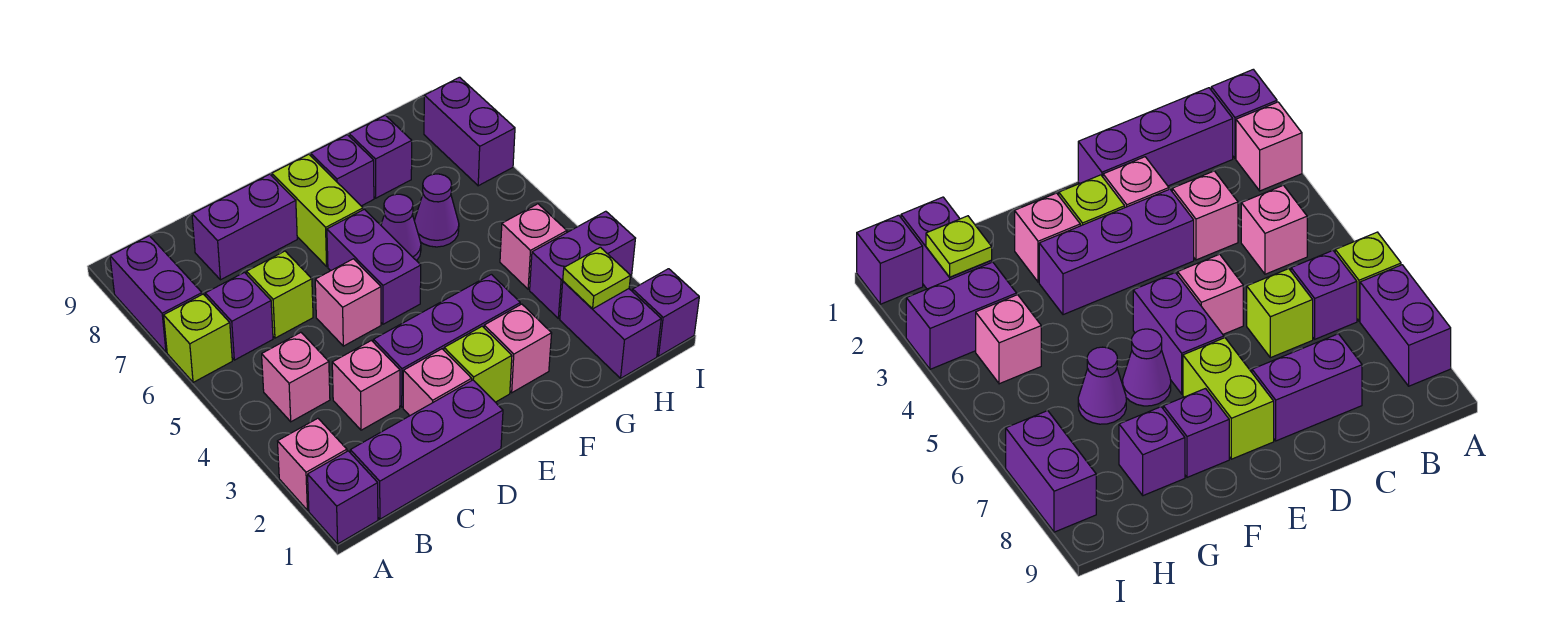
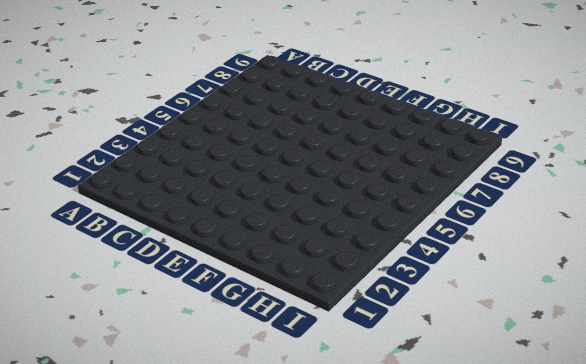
none -> purple 1x1 brick [308,451,378,544]
none -> pink 1x1 brick [278,418,347,510]
none -> lime 1x1 brick [164,294,232,382]

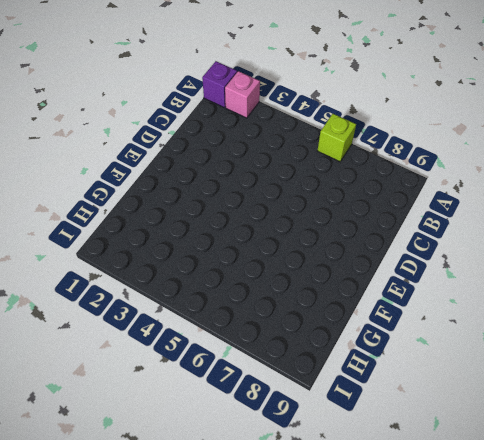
none -> purple 1x2 brick [110,236,202,352]
none -> purple 1x3 brick [350,380,503,519]
none -> pink 1x1 brick [262,332,330,422]

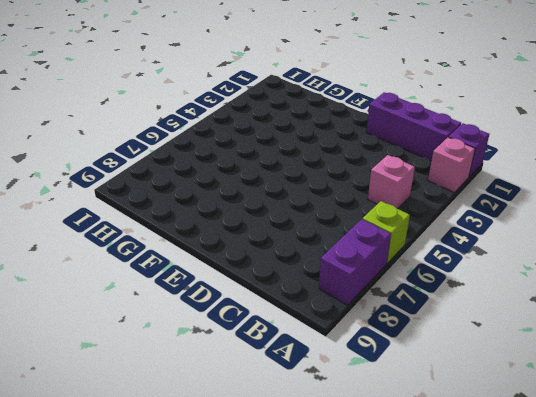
none -> purple 1x1 brick [205,272,273,360]
none -> pink 1x1 brick [332,341,400,430]
none -> lime 1x1 brick [247,251,313,338]

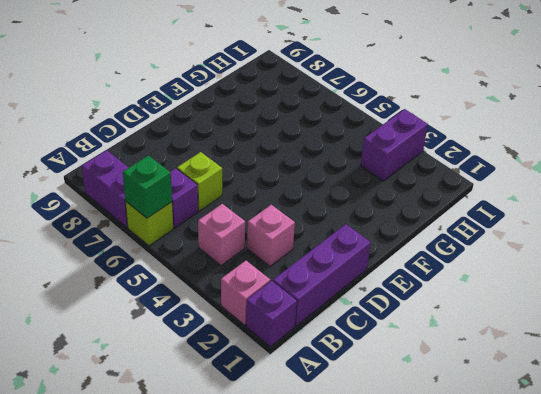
green 1x1 brick [123,155,172,218] -> none
none -> purple 1x2 brick [192,174,297,280]
none -> pink 1x1 brick [403,349,472,416]
none -> purple 1x3 brick [373,274,520,407]

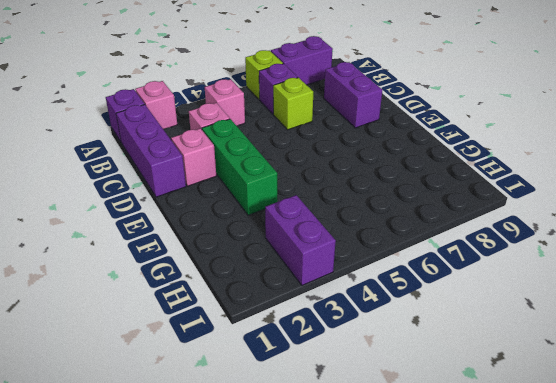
green 1x3 brick [202,119,277,215] -> purple 1x3 brick [373,274,520,407]
none -> pink 1x1 brick [315,259,381,346]
none -> lime 1x1 brick [444,326,512,402]
none -> purple 1x2 brick [327,209,421,324]

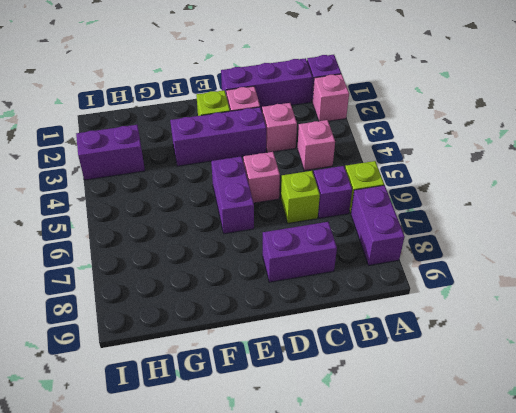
none -> lime 1x2 brick [272,154,363,266]
none -> pink 1x1 brick [484,304,552,393]
none -> purple 1x1 cone [381,194,421,261]

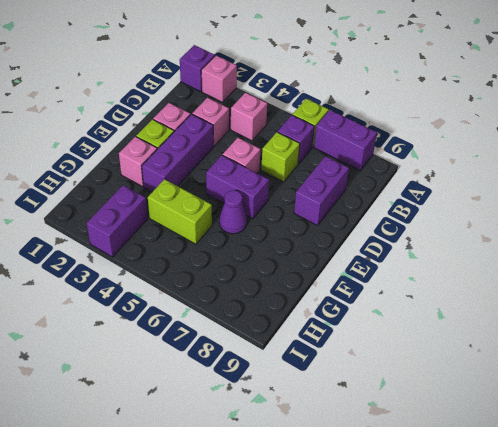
lime 1x2 brick [148,179,212,244] -> lime 1x2 brick moved to [272,154,363,266]
none -> purple 1x3 brick [350,380,503,519]
none -> purple 1x1 brick [311,135,374,206]
none -> purple 1x1 cone [415,174,459,247]

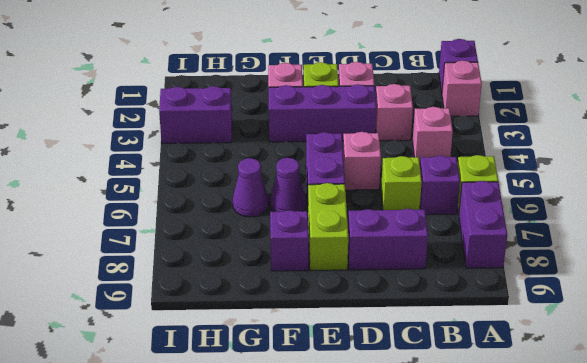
none -> purple 1x3 brick [350,380,503,519]
none -> purple 1x1 brick [349,115,412,198]
none -> purple 1x2 brick [560,281,661,378]

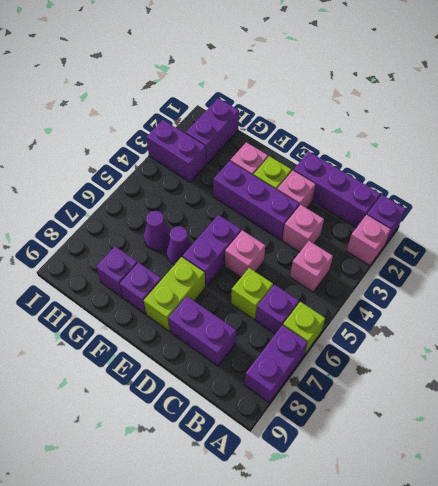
none -> pink 1x1 brick [500,204,567,289]
none -> purple 1x1 brick [632,269,699,356]
none -> purple 1x2 brick [424,77,515,186]

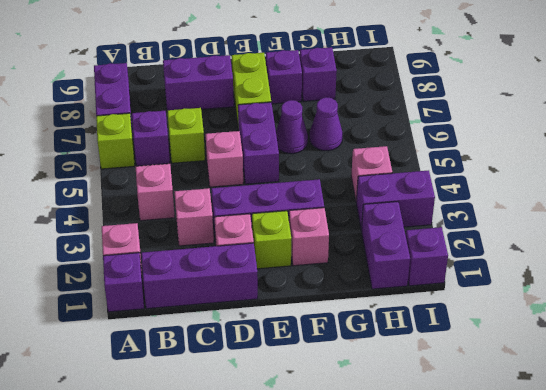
none -> purple 1x2 brick [424,77,515,186]
none -> lime 1x1 plate [563,247,631,309]

